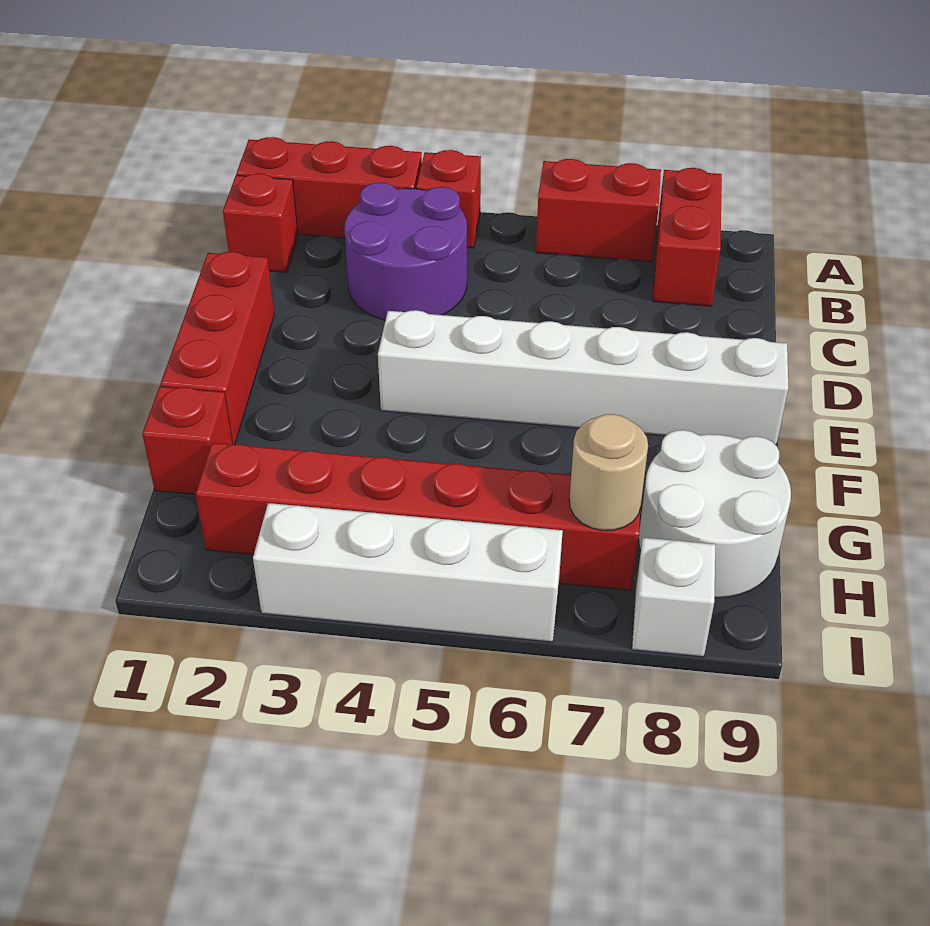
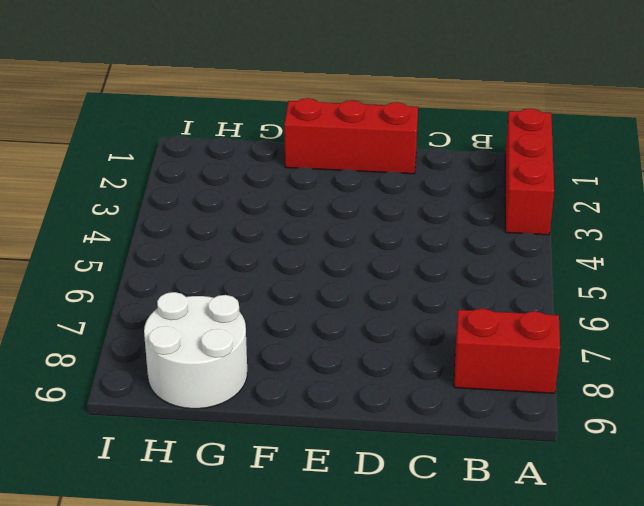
none -> red 1x1 brick [416,150,481,248]
none -> red 1x2 brick [536,159,661,262]
none -> red 1x1 brick [223,173,298,272]

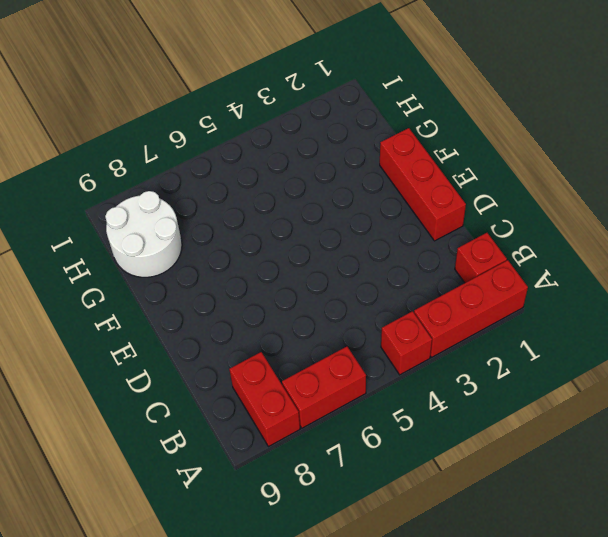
none -> purple 2x2 round brick [344,182,467,320]
none -> white 1x6 brick [378,310,788,445]
none -> red 1x1 brick [142,386,233,495]

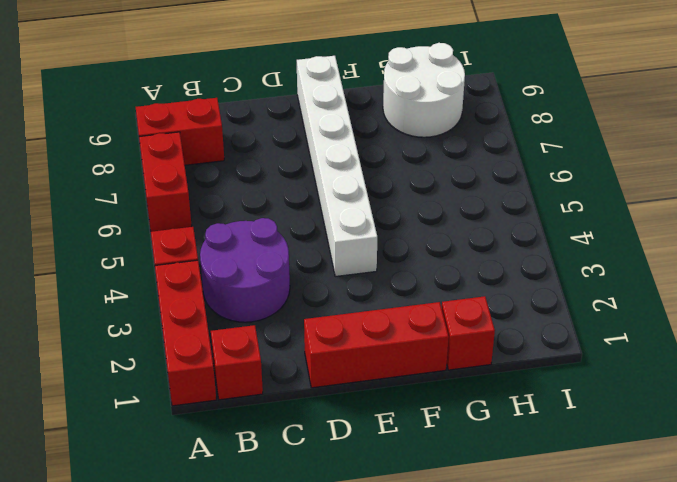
none -> red 1x6 brick [196,443,640,590]
none -> white 1x4 brick [253,503,563,642]
none -> white 1x1 brick [632,538,715,657]

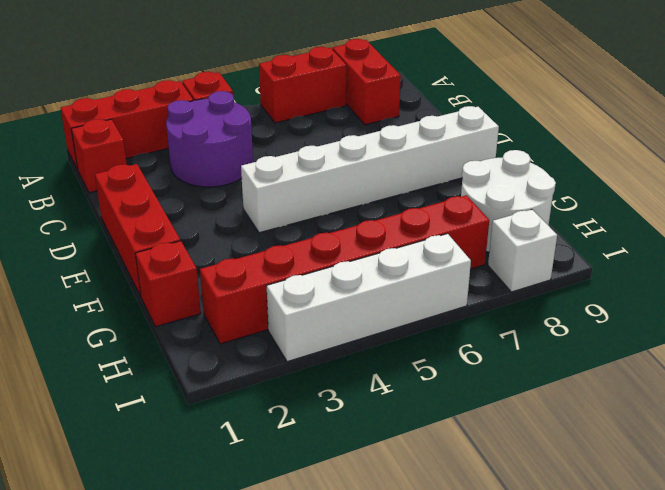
none -> tan 1x1 round brick [569,414,648,530]

